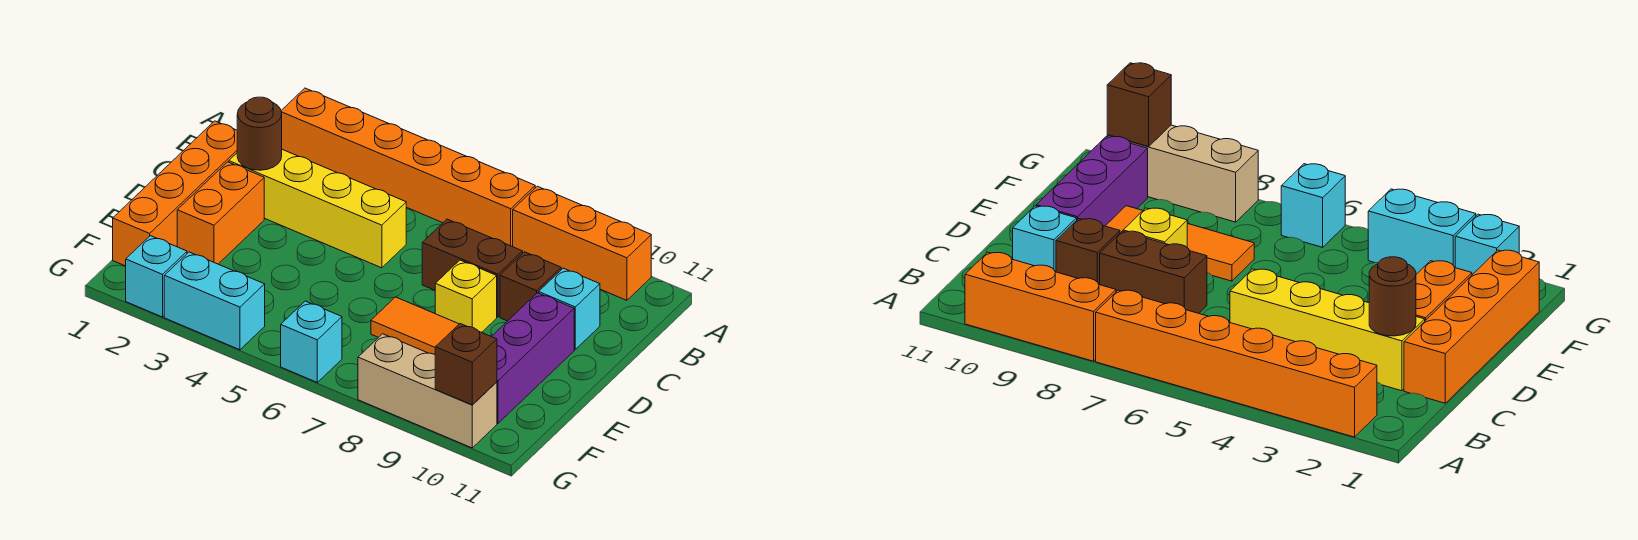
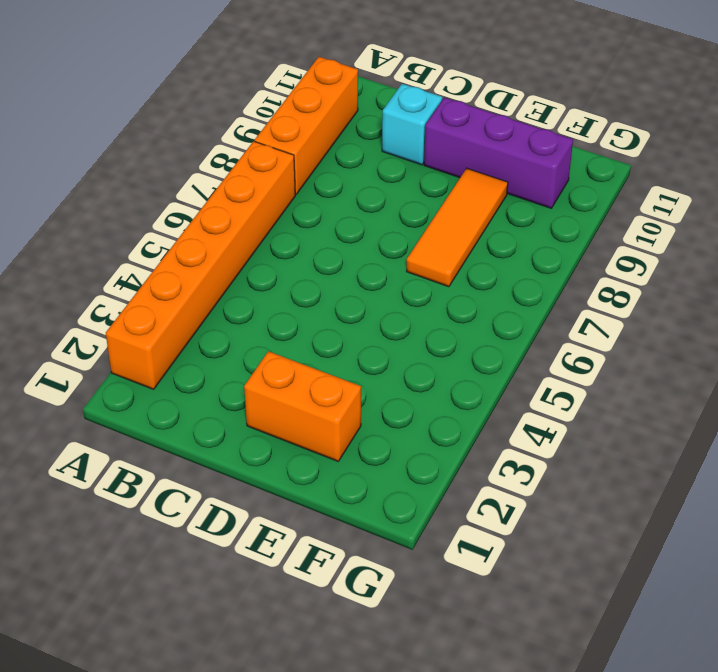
none -> orange 1x4 brick [113,121,237,266]
none -> yellow 1x4 brick [229,150,406,268]
none -> brown 1x2 brick [422,219,523,317]

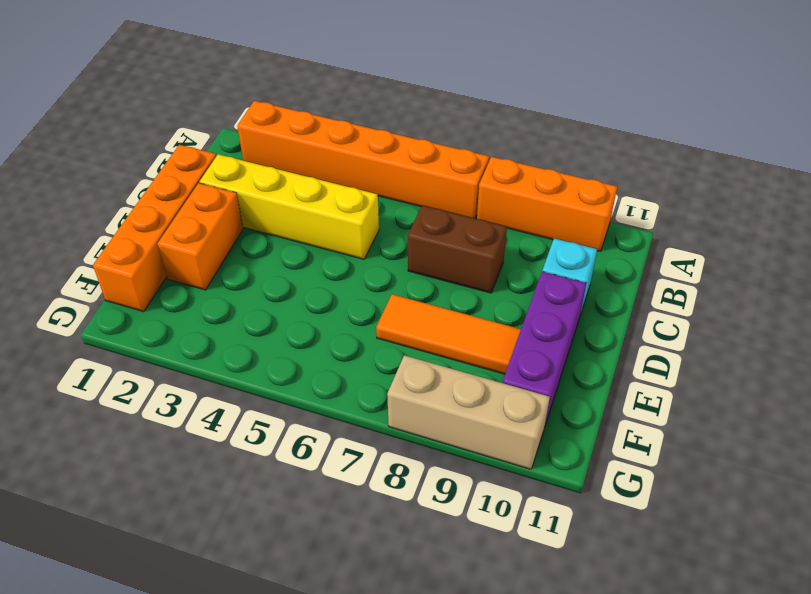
none -> brown 1x1 brick [500,252,561,321]
none -> yellow 1x1 brick [435,260,497,332]
none -> cyan 1x1 brick [126,236,187,317]

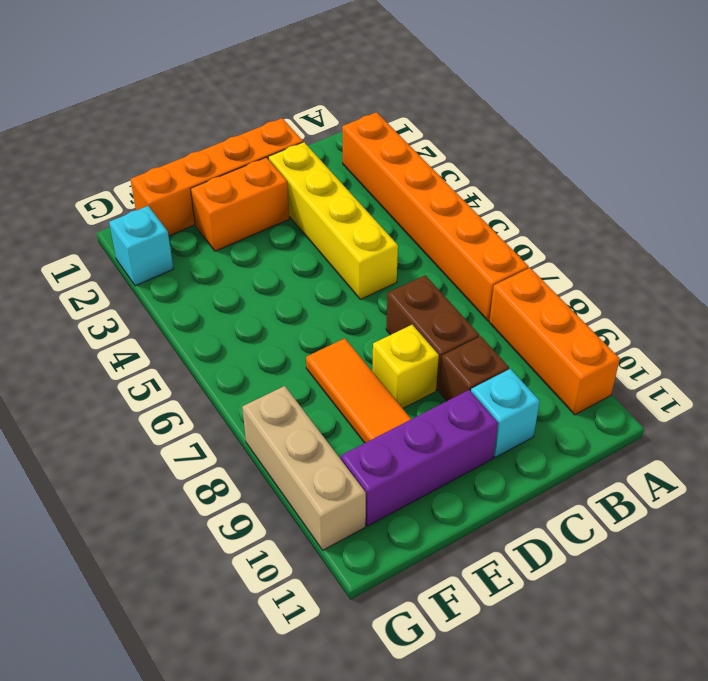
none -> cyan 1x2 brick [164,252,265,350]
none -> cyan 1x1 brick [281,301,342,382]
none -> brown 1x1 round brick [237,97,282,170]

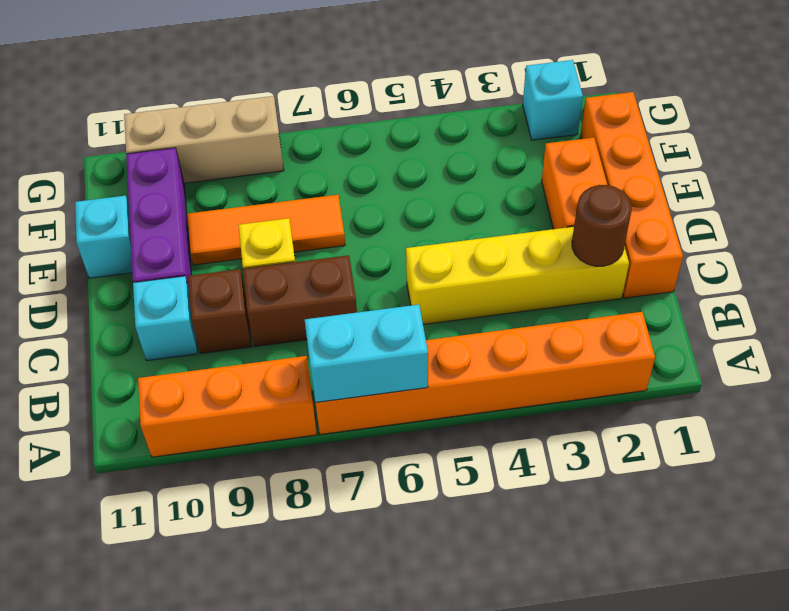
cyan 1x2 brick [305,305,428,402] -> cyan 1x2 brick moved to [164,252,265,350]
cyan 1x1 brick [75,196,132,278] -> cyan 1x1 brick moved to [281,301,342,382]
none -> brown 1x1 brick [435,324,497,405]

